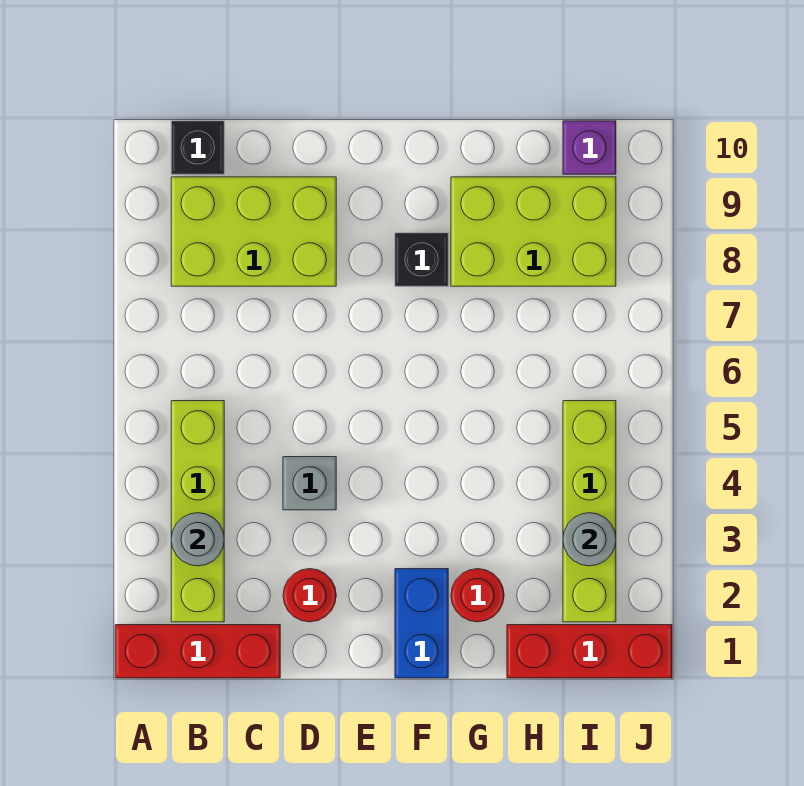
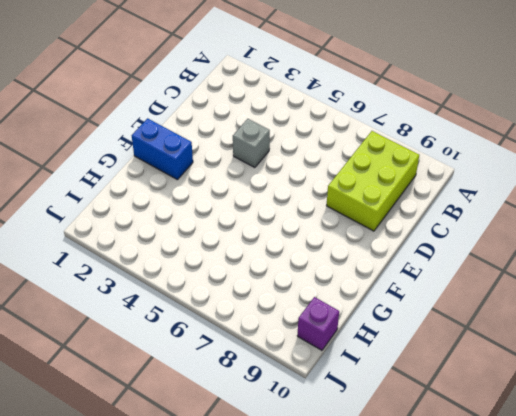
none -> red 1x3 brick [115,625,280,678]
none -> lime 1x4 brick [171,401,224,622]
none -> black 1x1 brick [171,121,224,174]

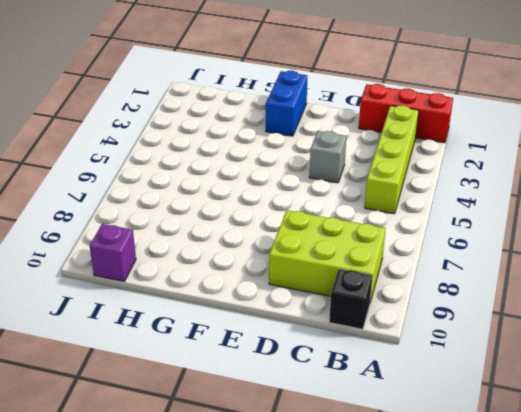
none -> red 1x1 round brick [283,569,336,622]
none -> black 1x1 brick [395,233,448,286]
none -> red 1x1 round brick [451,569,504,622]

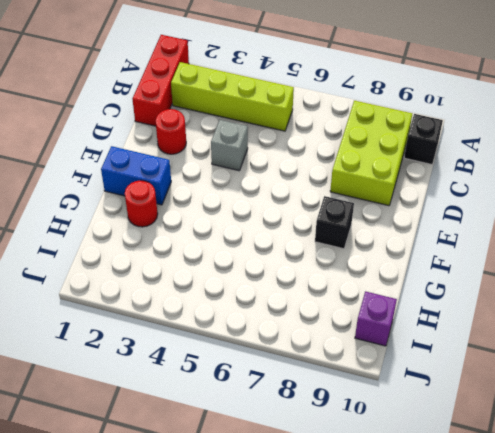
none -> lime 2x3 brick [451,177,616,286]
none -> red 1x3 brick [507,625,672,678]
none -> lime 1x4 brick [563,401,616,622]

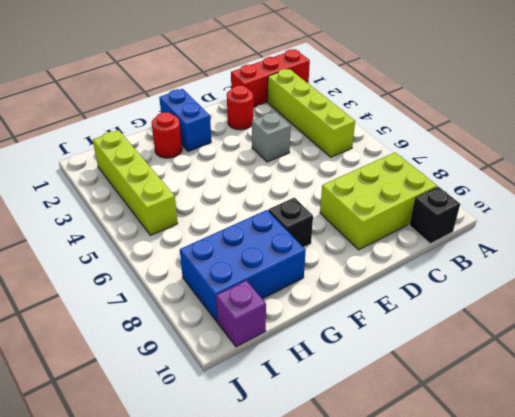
blue 2x3 brick [180,210,306,322] -> lime 2x3 brick [451,177,616,286]
none -> red 1x3 brick [507,625,672,678]
none -> grey 1x1 round brick [171,513,224,566]
none -> grey 1x1 round brick [563,513,616,566]

